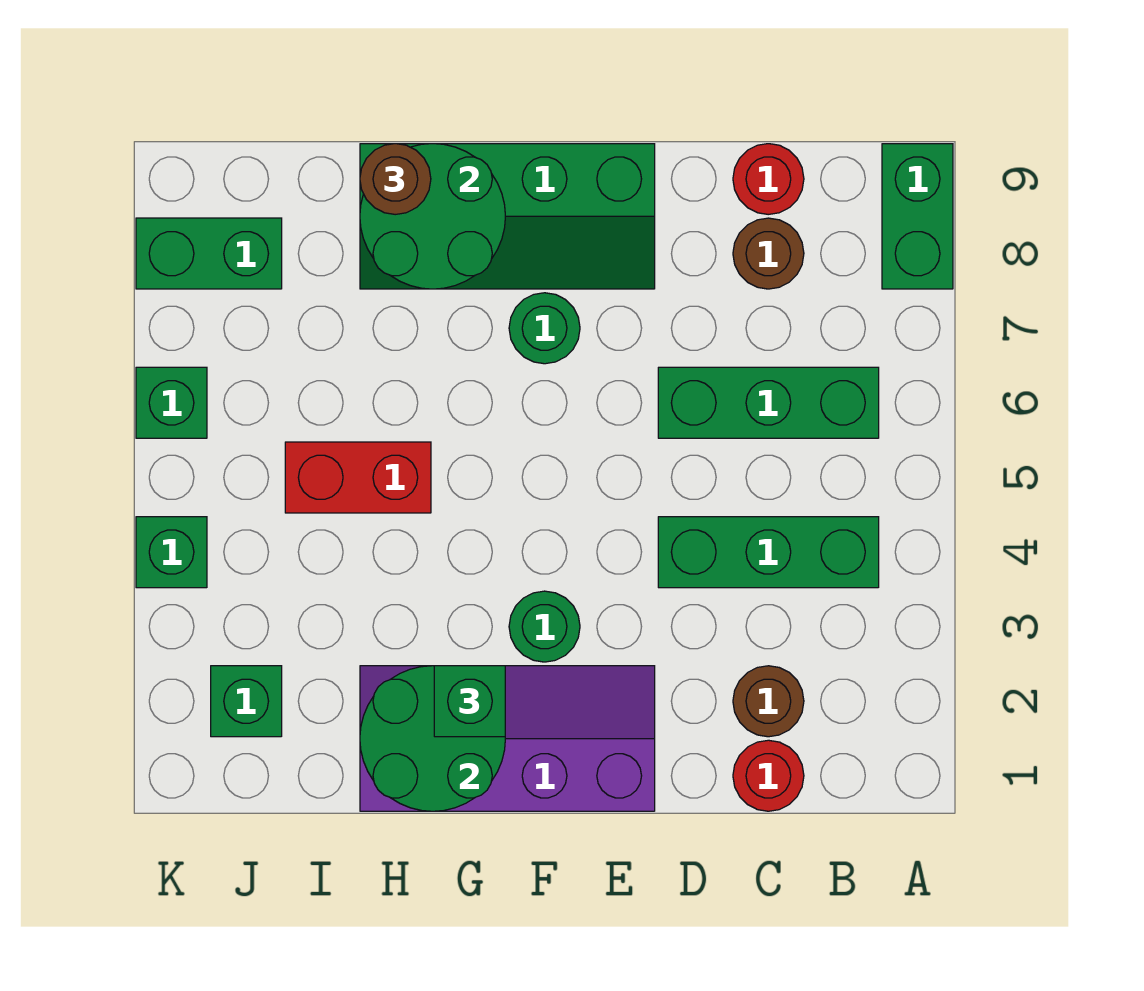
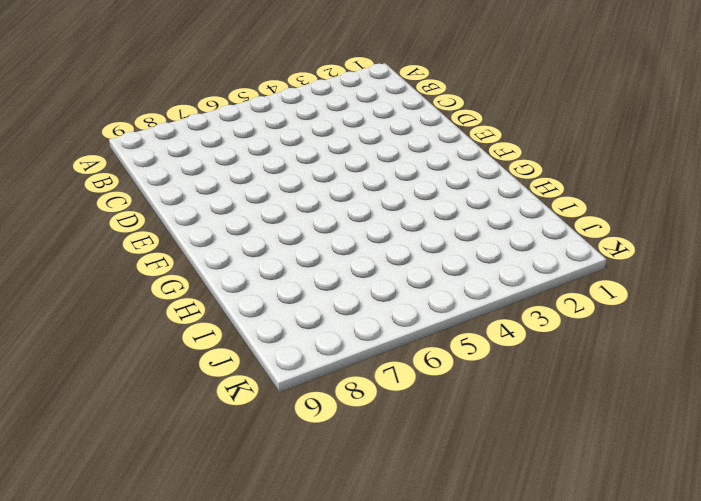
none -> green 1x2 brick [882,144,953,289]
none -> green 1x3 brick [658,517,879,588]
none -> green 1x3 brick [658,367,879,438]

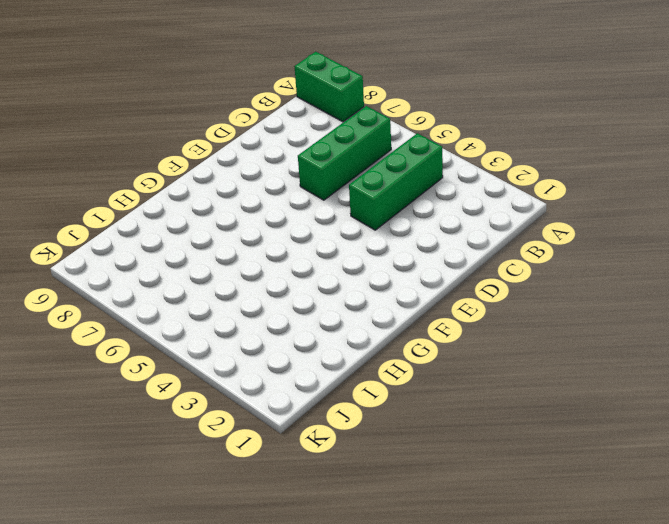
none -> red 1x1 round brick [733,740,804,811]
none -> brown 1x1 round brick [733,666,804,737]
none -> brown 1x1 round brick [733,218,804,289]

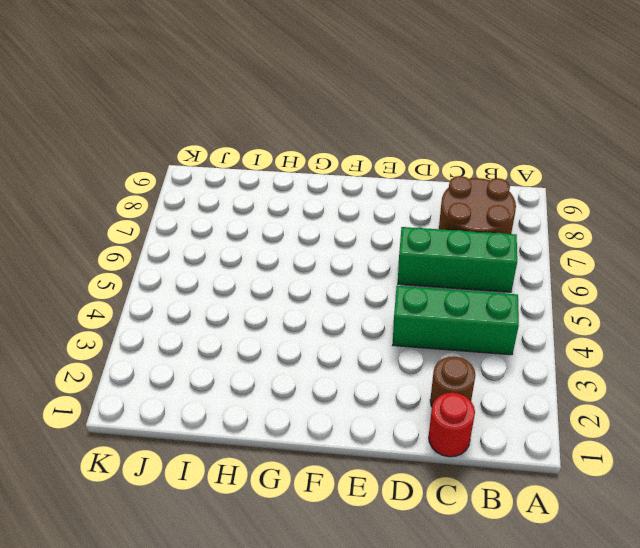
brown 2x2 round brick [439,176,516,234] -> brown 1x1 round brick [733,218,804,289]
none -> green 1x2 brick [882,144,953,289]
none -> red 1x1 round brick [733,144,804,215]
none -> purple 2x4 slope [360,666,655,811]

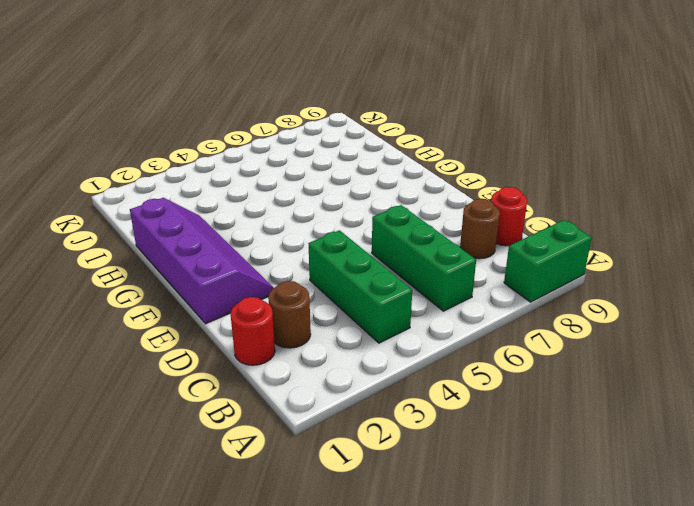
none -> green 2x4 slope [360,144,655,289]
none -> green 1x1 round brick [509,591,580,662]
none -> green 1x1 round brick [509,293,580,364]

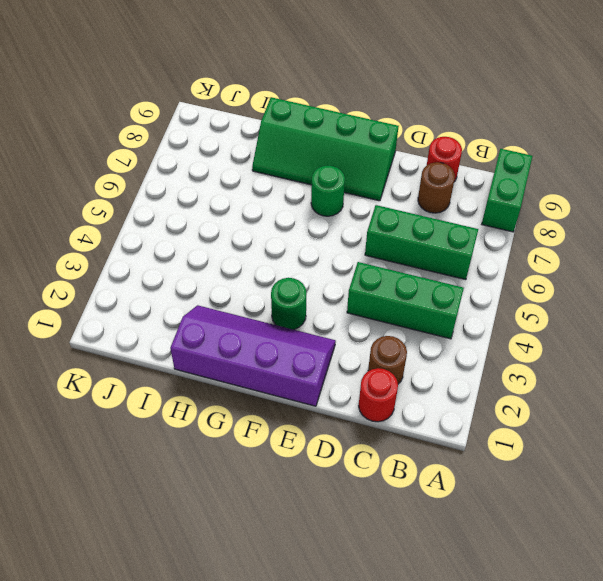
none -> red 1x2 brick [285,442,431,513]
none -> green 1x1 brick [211,666,282,737]
none -> green 1x2 brick [136,218,282,289]

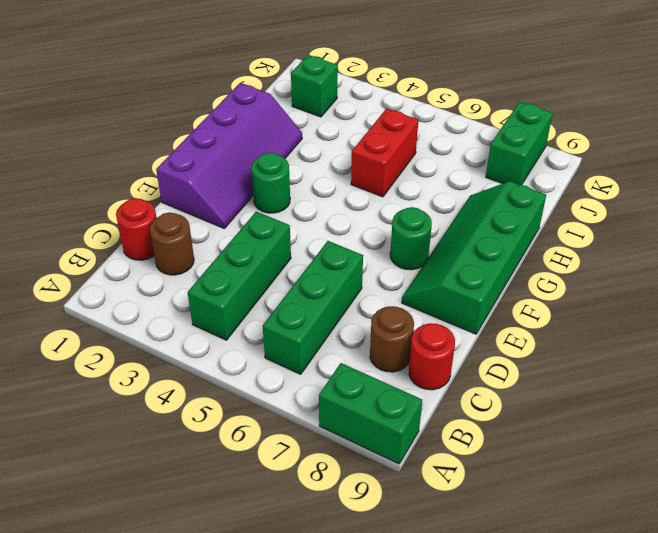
none -> green 1x1 brick [136,517,207,588]
none -> green 1x1 brick [136,367,207,438]
none -> green 2x2 round brick [360,666,505,811]

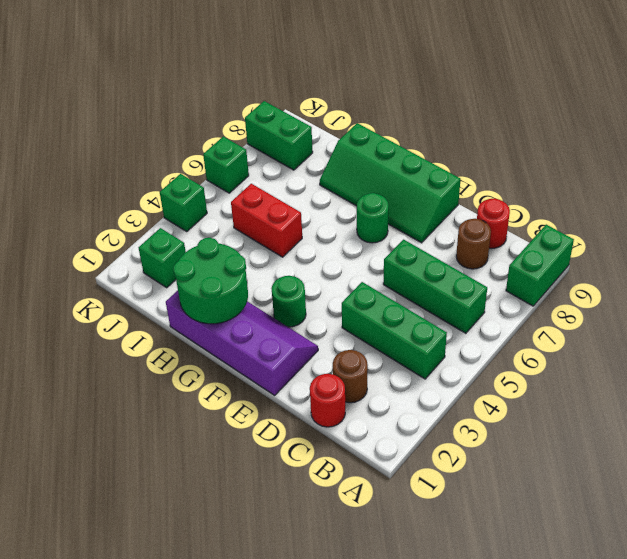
none -> green 2x2 round brick [360,144,505,289]
none -> green 1x1 brick [434,666,505,737]
none -> brown 1x1 round brick [360,144,431,215]

